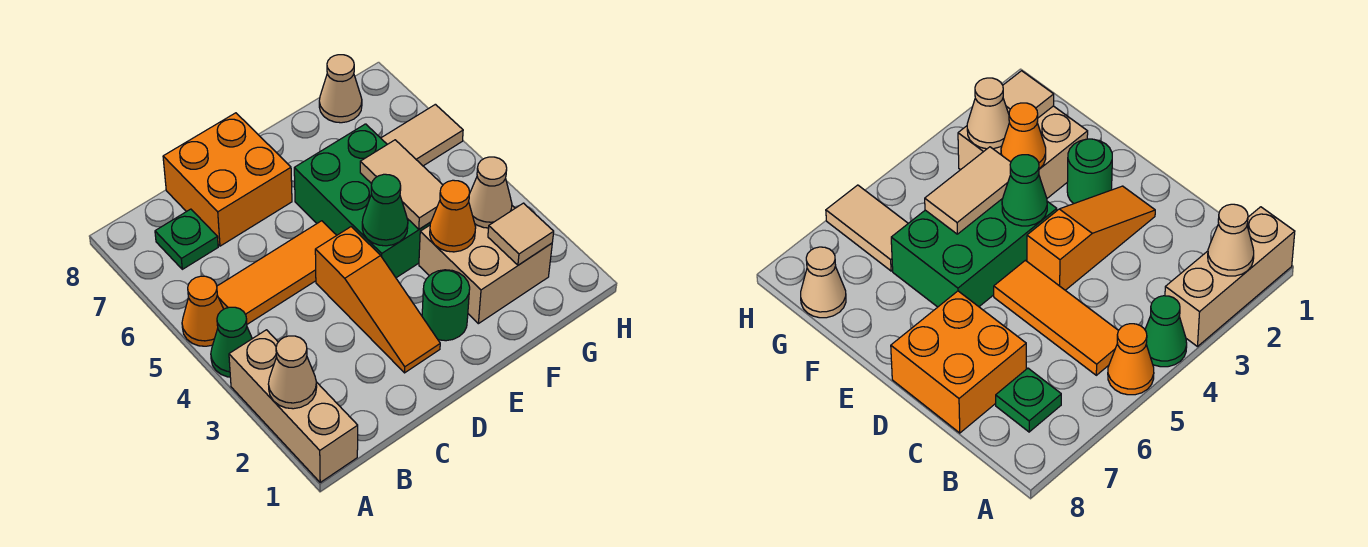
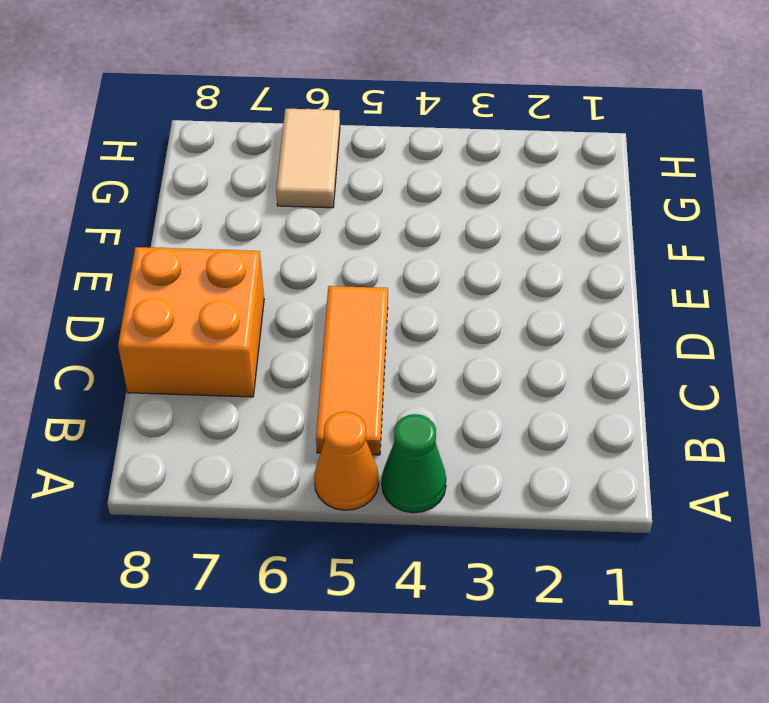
none -> tan 1x3 brick [229,330,358,482]
none -> green 1x1 plate [155,209,218,269]
none -> orange 1x3 slope [315,227,440,373]

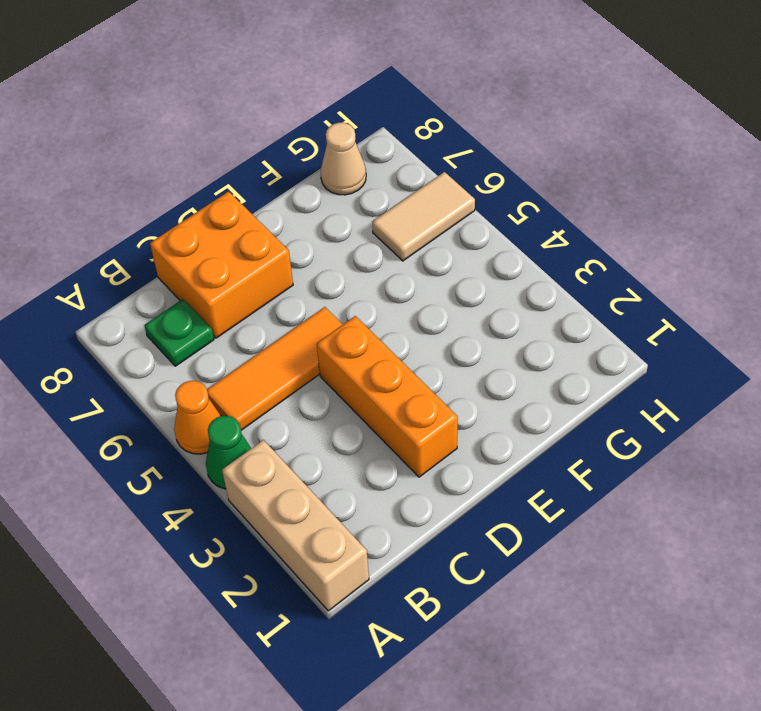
orange 1x3 brick [317,316,458,477] -> orange 1x3 slope [315,227,440,373]
none -> green 1x1 round brick [422,270,470,341]
none -> green 2x3 brick [294,124,431,278]
none -> tan 2x2 brick [419,206,552,324]

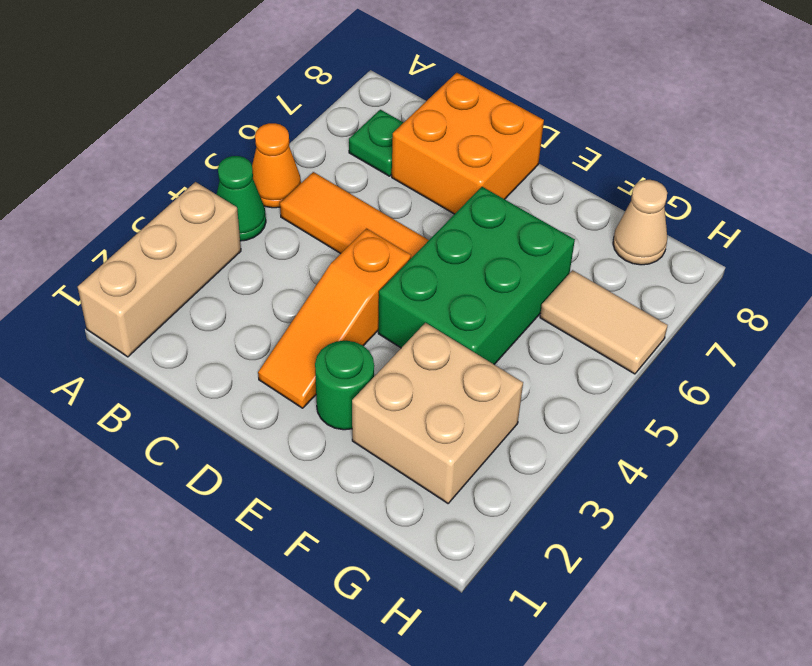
none -> tan 1x1 cone [269,336,317,409]
none -> green 1x1 cone [362,174,408,246]
none -> orange 1x1 cone [430,180,476,252]

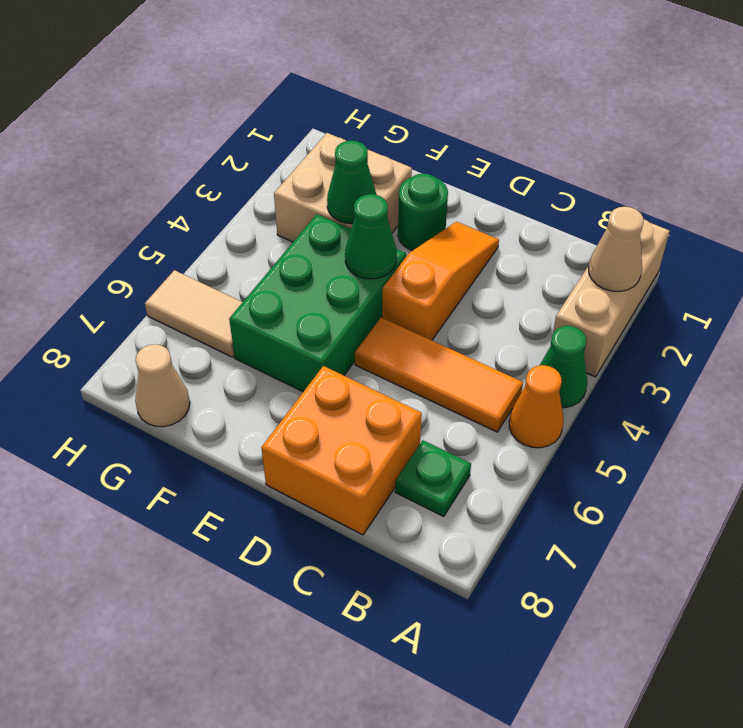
green 1x1 cone [327,140,377,224] -> orange 1x1 cone [430,180,476,252]
none -> tan 1x2 tile [360,140,443,229]
none -> tan 1x1 tile [488,203,554,265]
none -> tan 1x1 cone [469,157,512,228]

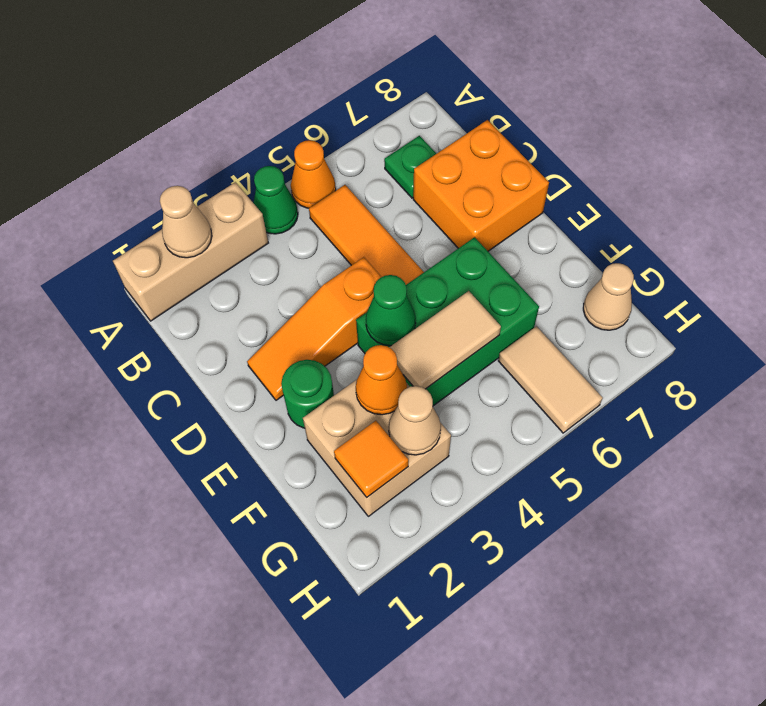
orange 1x1 tile [334,421,408,497] -> tan 1x1 tile [488,203,554,265]

